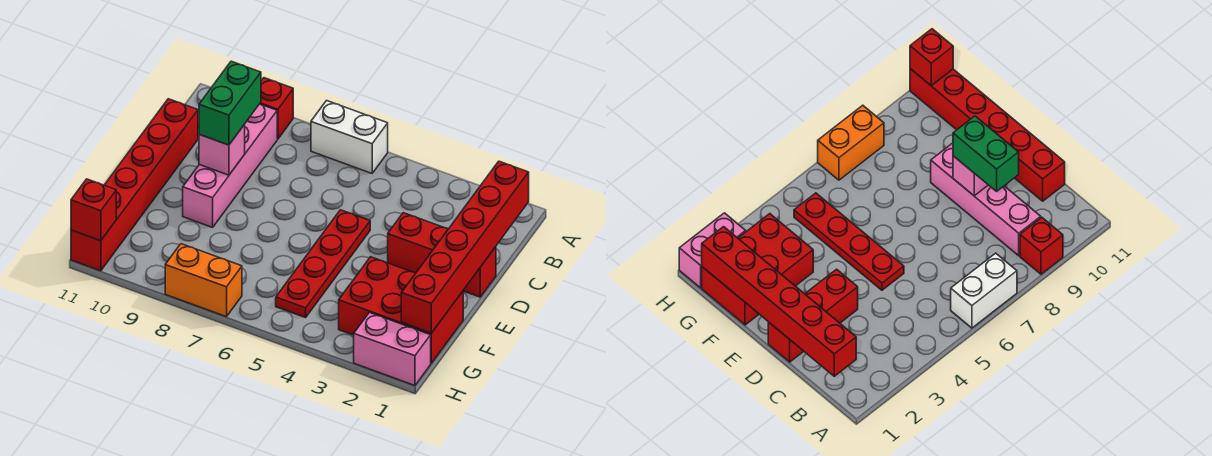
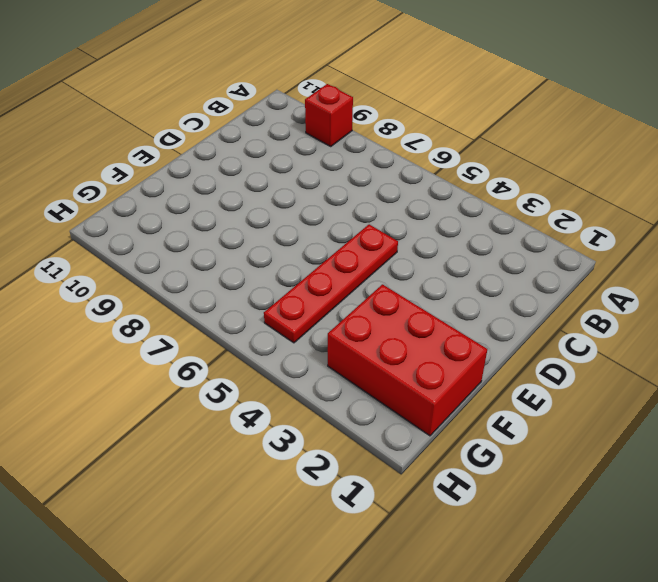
none -> white 1x2 brick [311,101,388,173]
none -> pink 1x4 brick [183,104,277,227]
none -> red 1x6 brick [71,99,198,271]

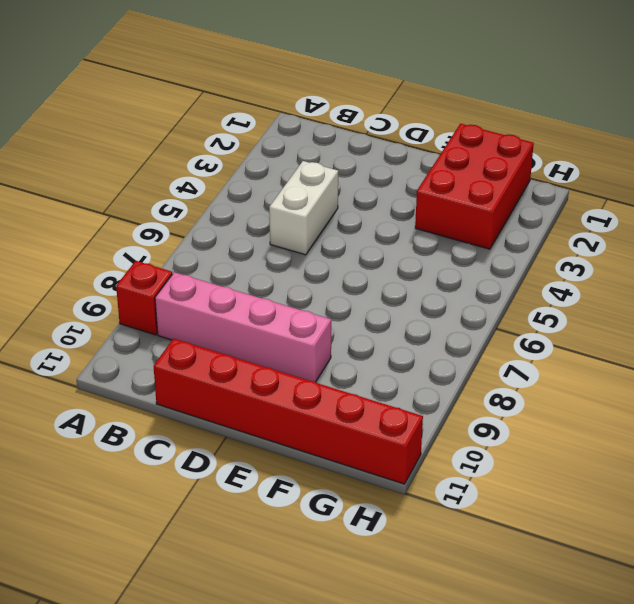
white 1x2 brick [269,161,338,255] -> white 1x2 brick moved to [311,101,388,173]
none -> red 1x3 brick [388,213,496,297]
none -> red 1x4 plate [276,210,370,318]
none -> pink 1x2 brick [354,312,431,385]

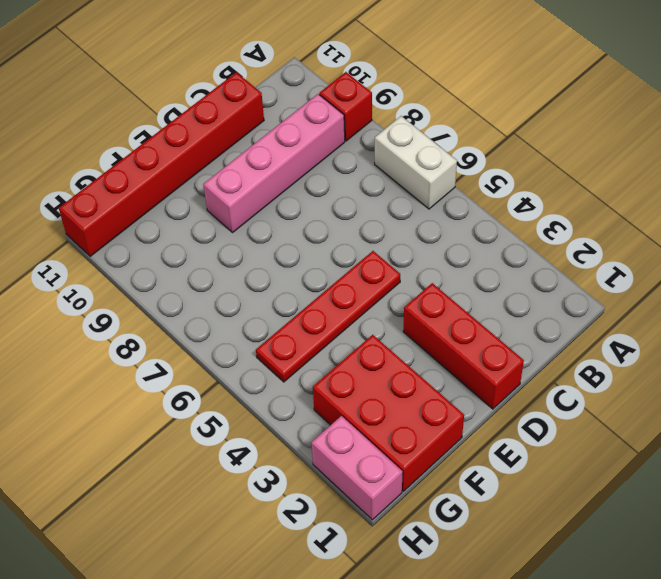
none -> orange 1x2 brick [165,244,242,317]
none -> red 1x6 brick [401,161,529,333]
none -> pink 1x1 brick [199,125,245,175]

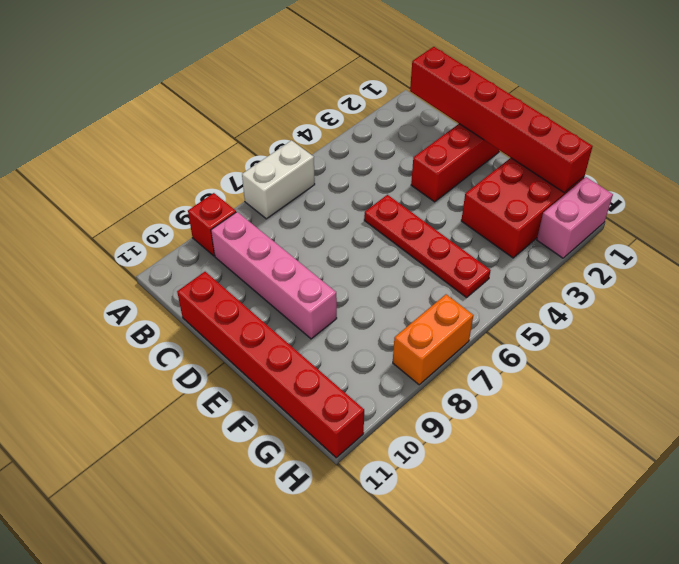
none -> pink 1x1 brick [199,125,245,175]
none -> red 1x1 brick [71,179,116,241]
none -> green 1x2 brick [199,61,261,145]

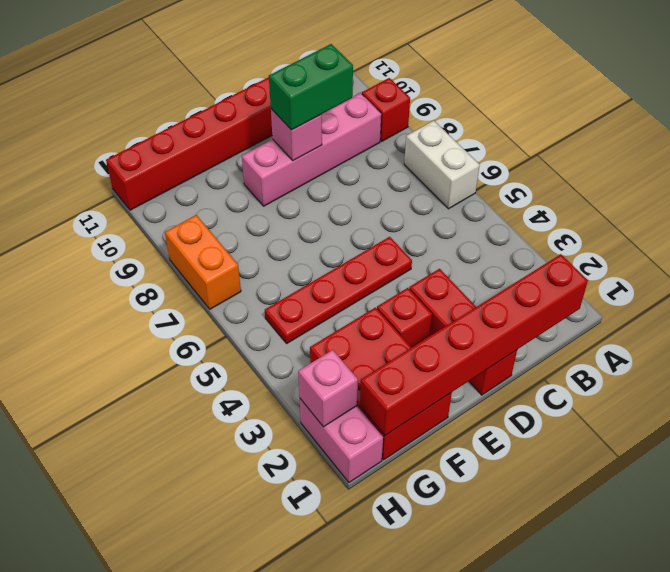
red 1x1 brick [377,288,432,347] -> red 1x1 brick moved to [71,179,116,241]
pink 1x1 brick [298,350,358,427] -> none

